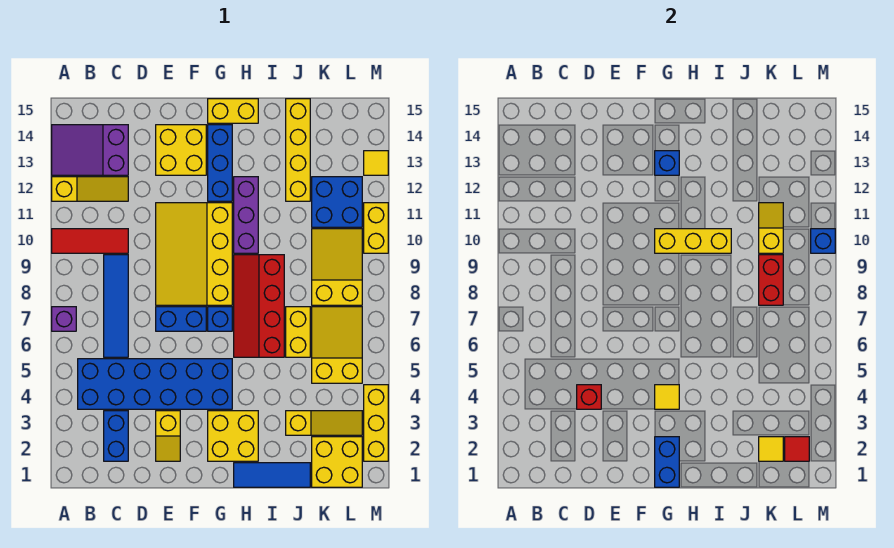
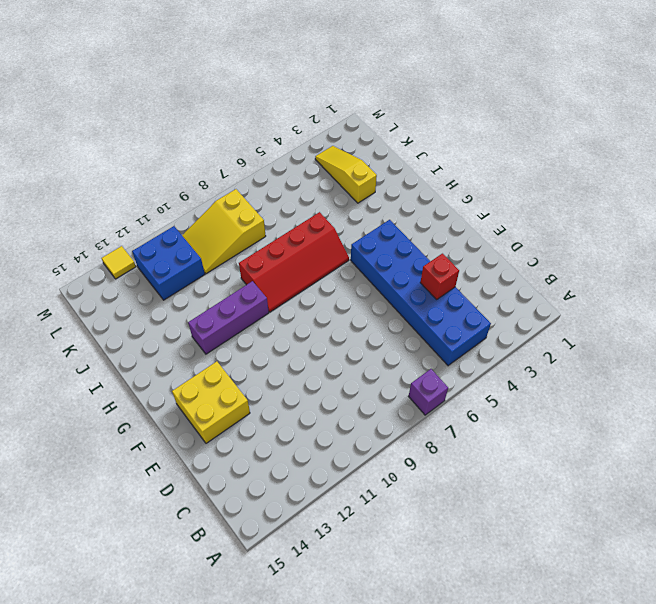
none -> red 1x3 tile [52,229,128,253]
none -> yellow 1x3 slope [52,177,128,201]
none -> purple 2x3 slope [52,125,128,175]
none -> blue 1x2 brick [104,411,128,461]

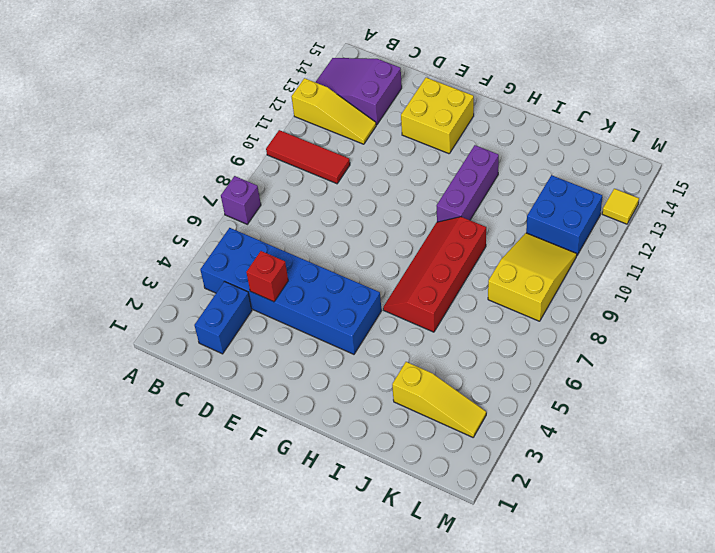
none -> blue 1x4 tile [104,255,128,357]
none -> yellow 1x2 slope [156,411,180,461]
none -> blue 1x2 brick [156,307,206,331]
none -> yellow 3x4 slope [156,203,232,305]

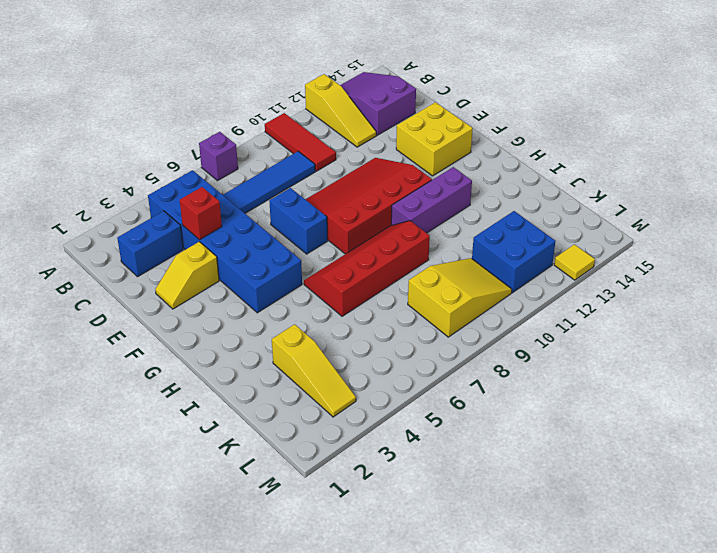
red 3x4 slope [305,158,432,254] -> yellow 3x4 slope [156,203,232,305]
none -> yellow 2x2 brick [208,411,258,461]
none -> blue 1x1 brick [208,307,232,331]
none -> blue 1x3 brick [208,125,232,201]
none -> yellow 1x2 brick [208,99,258,123]

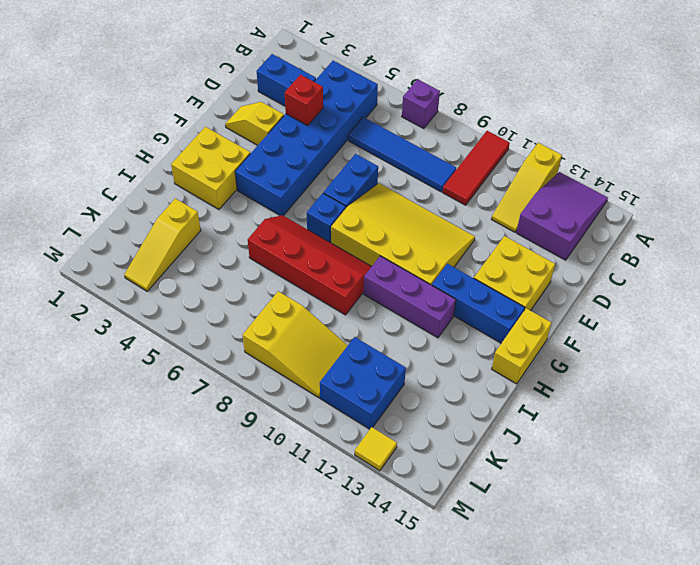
none -> blue 1x3 tile [234,463,310,487]
none -> yellow 1x2 brick [286,307,310,357]
none -> yellow 1x4 brick [286,99,310,201]
none -> yellow 2x2 brick [312,437,362,487]

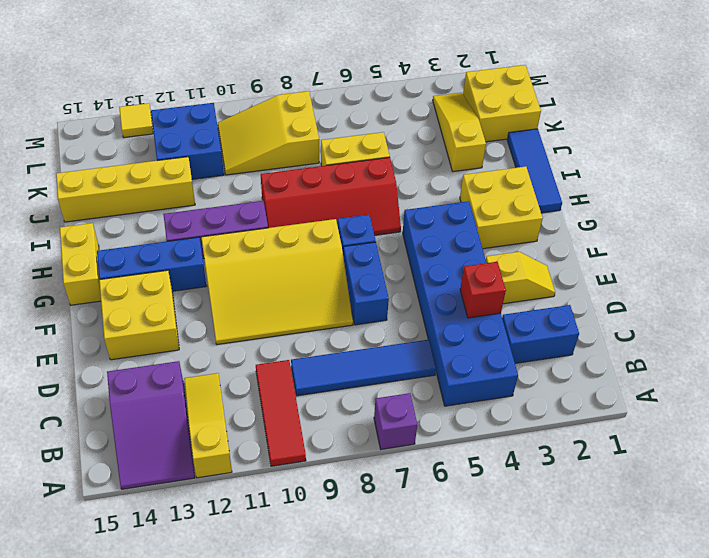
none -> yellow 2x3 slope [312,307,362,383]
none -> yellow 1x3 brick [364,385,388,461]
none -> yellow 1x2 brick [364,203,388,253]
none -> blue 1x2 brick [655,437,679,487]

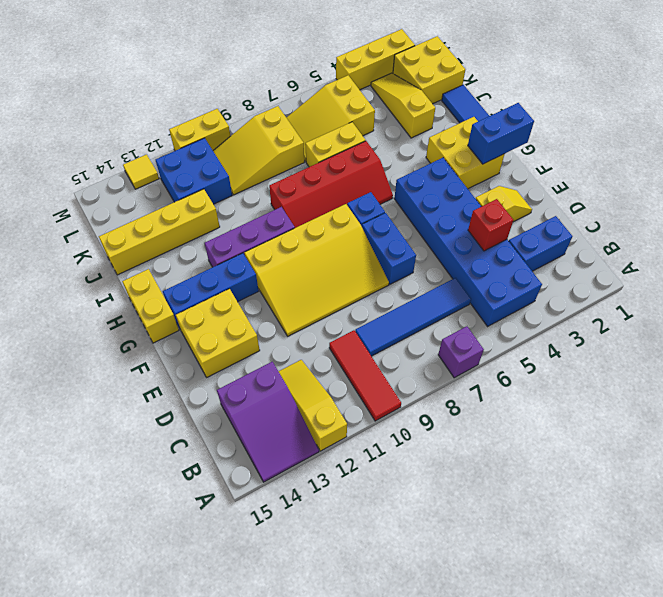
none -> yellow 1x1 tile [655,385,679,409]
none -> yellow 1x3 brick [655,229,731,253]
none -> blue 1x1 brick [655,151,679,175]
none -> yellow 1x1 tile [759,437,783,461]

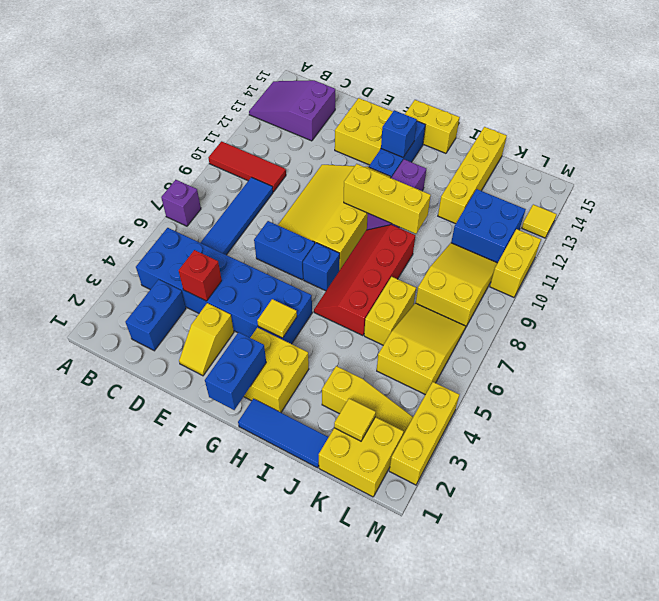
none -> yellow 1x3 slope [52,177,128,201]
none -> red 1x2 brick [759,255,783,305]
none -> yellow 1x2 slope [759,203,783,253]
none -> red 1x1 tile [785,437,809,461]

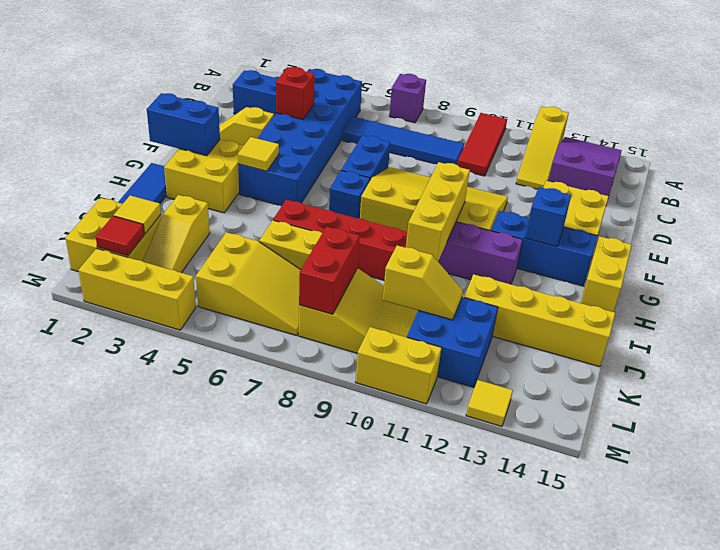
red 1x2 brick [299,227,360,314] -> red 1x2 brick turned to [759,255,783,305]
none -> blue 1x1 brick [811,229,835,253]

